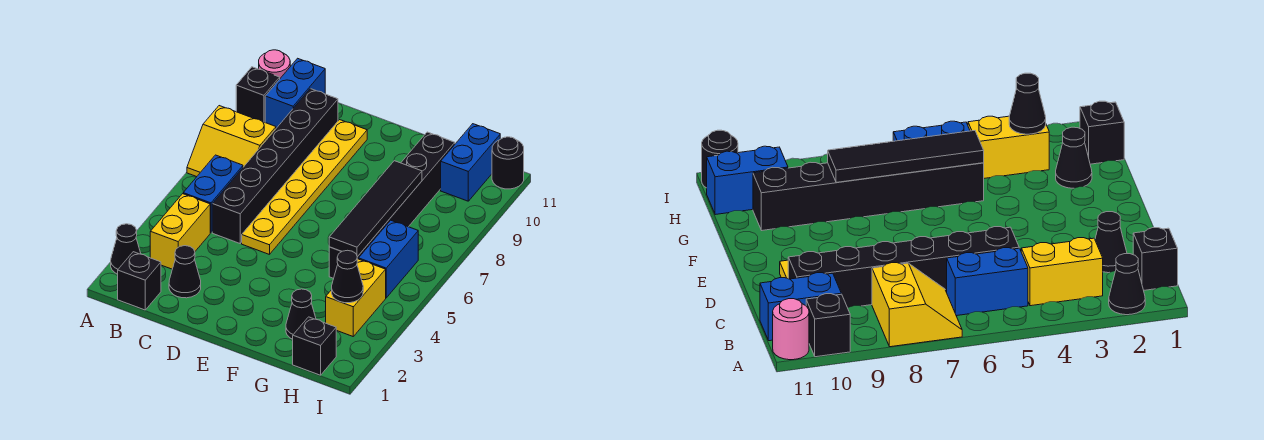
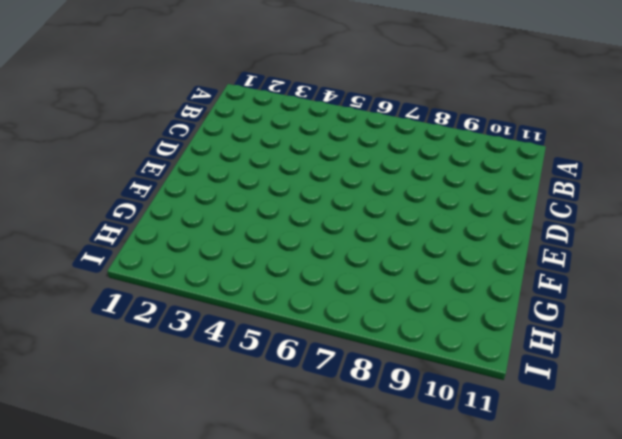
none -> black 1x1 cone [111,224,141,274]
none -> yellow 2x2 slope [187,106,276,177]
none -> black 1x1 brick [236,67,280,122]

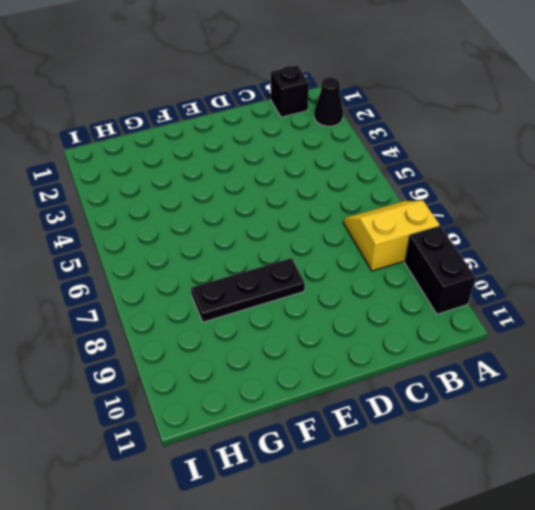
black 1x2 brick [404,226,476,314] -> black 1x1 brick [236,67,280,122]
black 1x3 plate [191,258,305,322] -> black 1x6 brick [329,132,455,278]
none -> pink 1x1 round brick [259,50,290,78]
none -> yellow 1x2 brick [150,194,210,269]
none -> blue 1x2 brick [183,155,243,233]

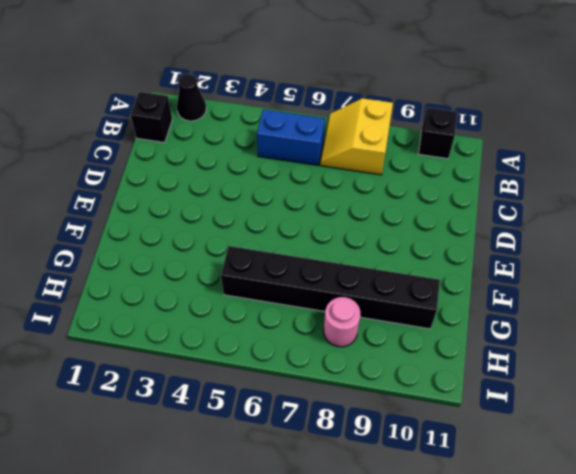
pink 1x1 round brick [324,297,361,347] -> pink 1x1 round brick moved to [259,50,290,78]
none -> yellow 1x2 brick [150,194,210,269]
none -> blue 1x2 brick [265,58,325,128]
none -> black 1x1 cone [169,246,201,298]

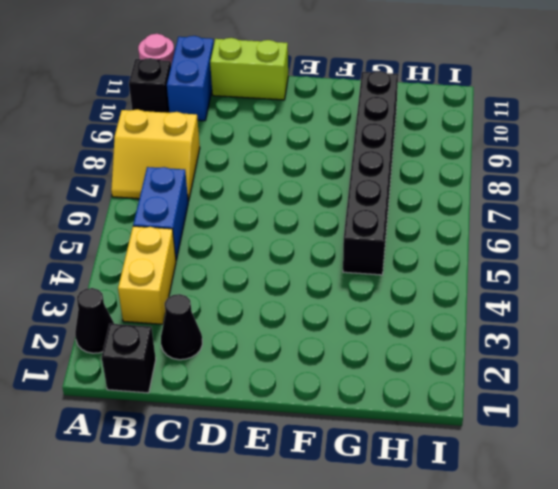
lime 1x2 brick [210,38,288,100] -> none
none -> black 1x6 brick [212,89,338,243]
none -> yellow 1x6 plate [242,120,367,255]
none -> black 1x1 cone [286,289,316,339]

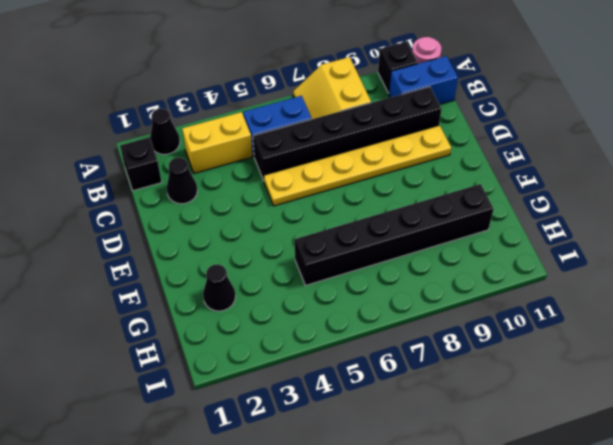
none -> black 1x1 brick [293,317,336,375]
none -> yellow 1x2 brick [326,259,386,336]
none -> blue 1x2 brick [359,220,418,298]

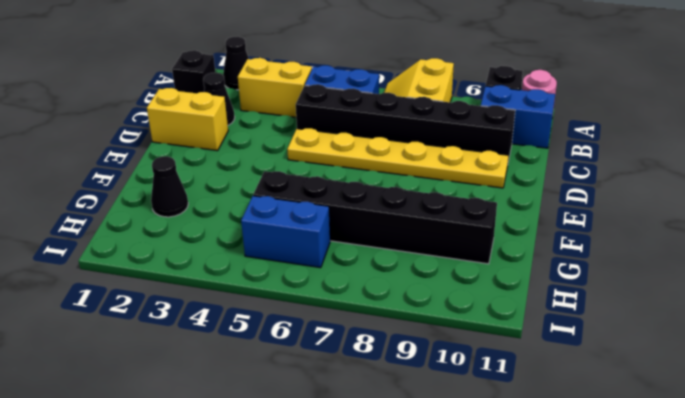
yellow 1x2 brick [147,88,228,151] -> yellow 1x2 brick moved to [326,259,386,336]
none -> black 1x1 brick [293,317,336,375]
none -> blue 1x2 brick [441,124,500,201]
none -> black 1x1 round brick [492,137,524,189]

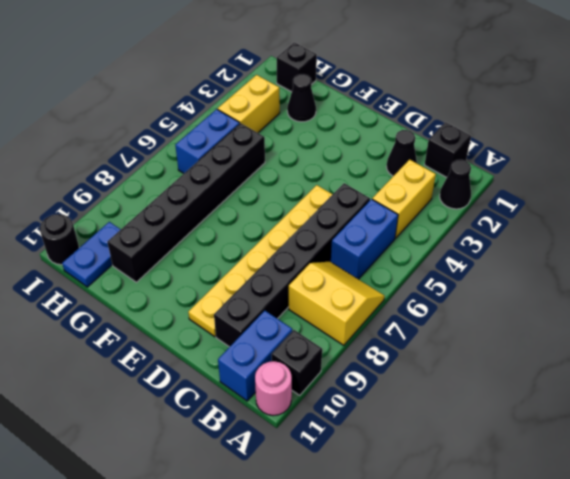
blue 1x2 plate [62,222,121,287] -> blue 1x2 brick [441,124,500,201]
none -> black 1x4 tile [329,161,422,257]
none -> black 1x1 cone [332,250,363,303]

